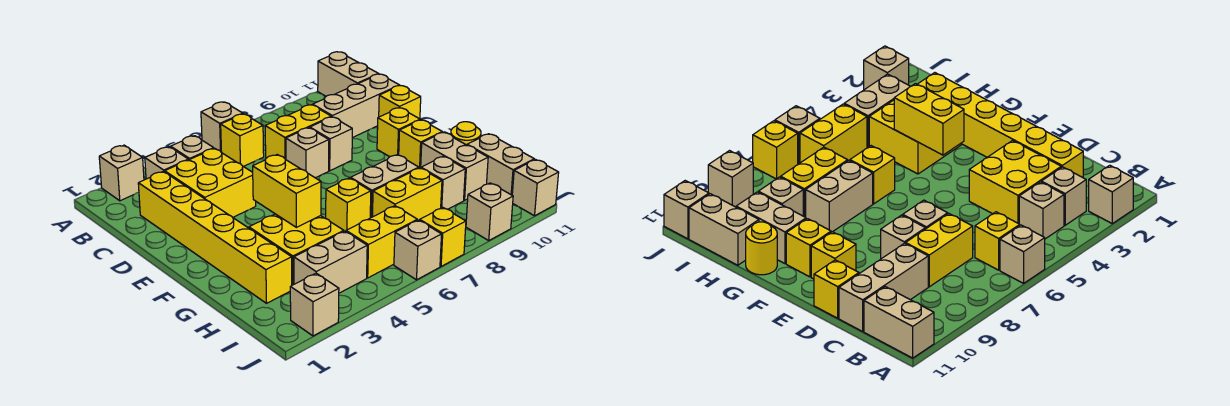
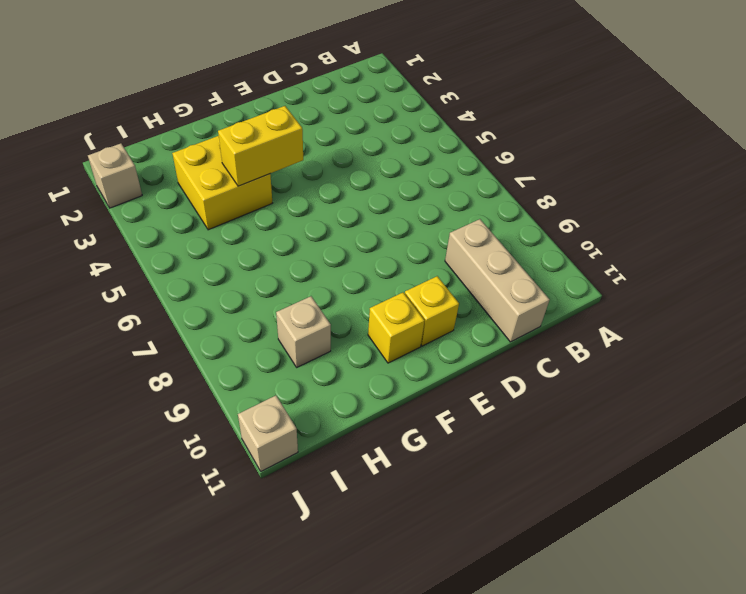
none -> tan 1x1 brick [99,145,144,201]
none -> tan 1x1 brick [201,102,243,153]
none -> tan 1x2 brick [318,52,378,96]
none -> tan 1x1 brick [145,147,188,179]

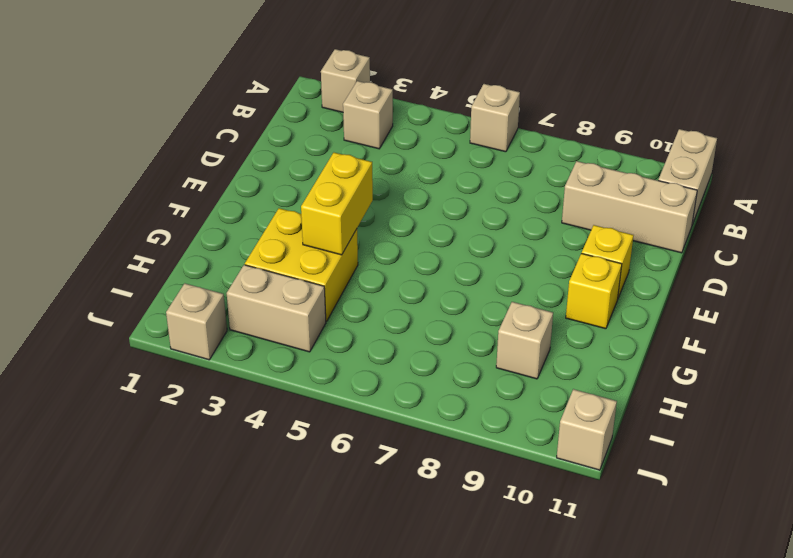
none -> tan 1x1 brick [171,136,214,160]
none -> yellow 1x1 brick [221,114,264,166]
none -> yellow 1x6 brick [138,171,292,303]
none -> yellow 2x2 brick [165,148,256,217]

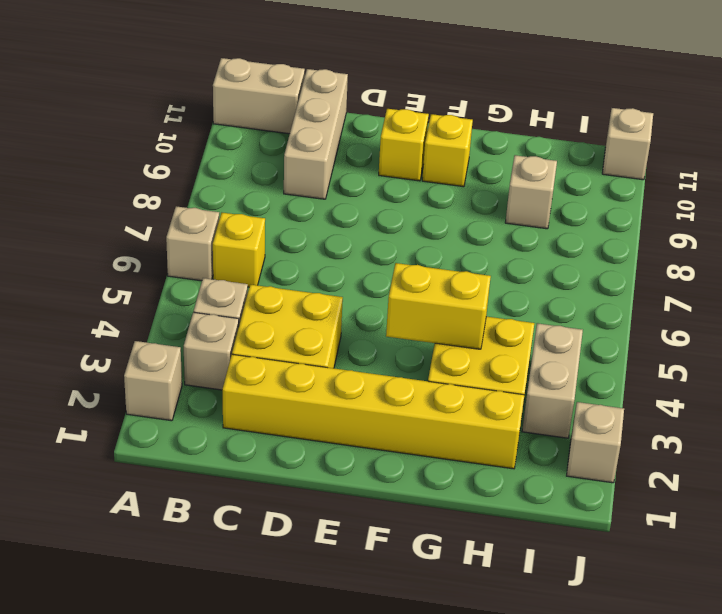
none -> yellow 1x2 brick [265,105,331,160]
none -> tan 1x1 brick [286,128,329,178]
none -> tan 1x1 brick [310,117,352,171]
none -> yellow 1x1 brick [379,86,421,119]

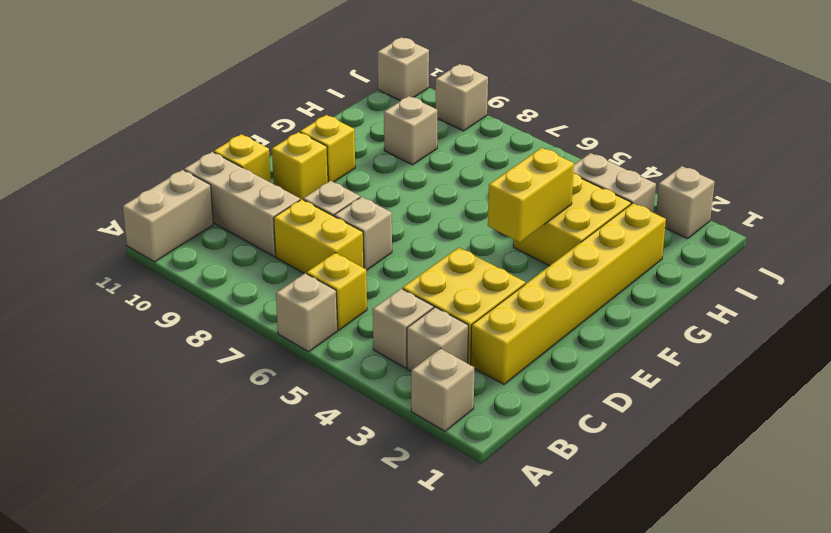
none -> yellow 1x1 brick [326,178,371,231]
none -> tan 1x2 brick [351,155,419,218]
none -> tan 1x2 brick [421,132,488,200]
none -> yellow 1x1 round brick [451,122,481,145]

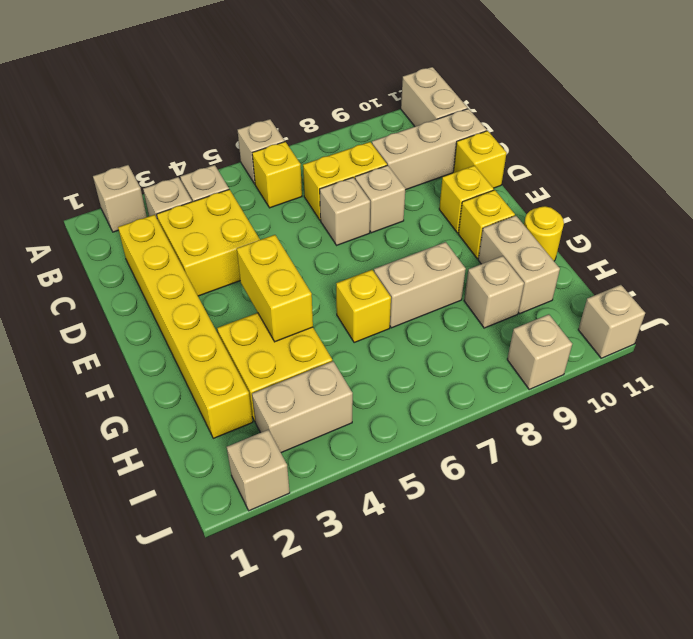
none -> yellow 1x2 brick [373,168,442,220]
none -> tan 1x2 brick [467,134,534,195]
none -> yellow 1x2 brick [346,206,417,278]
none -> tan 1x1 brick [394,220,442,280]

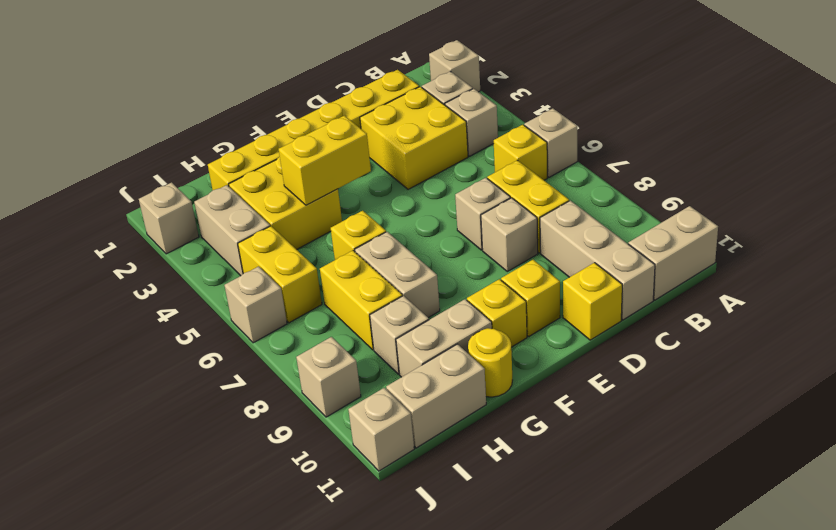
none -> yellow 1x1 brick [420,208,466,266]

